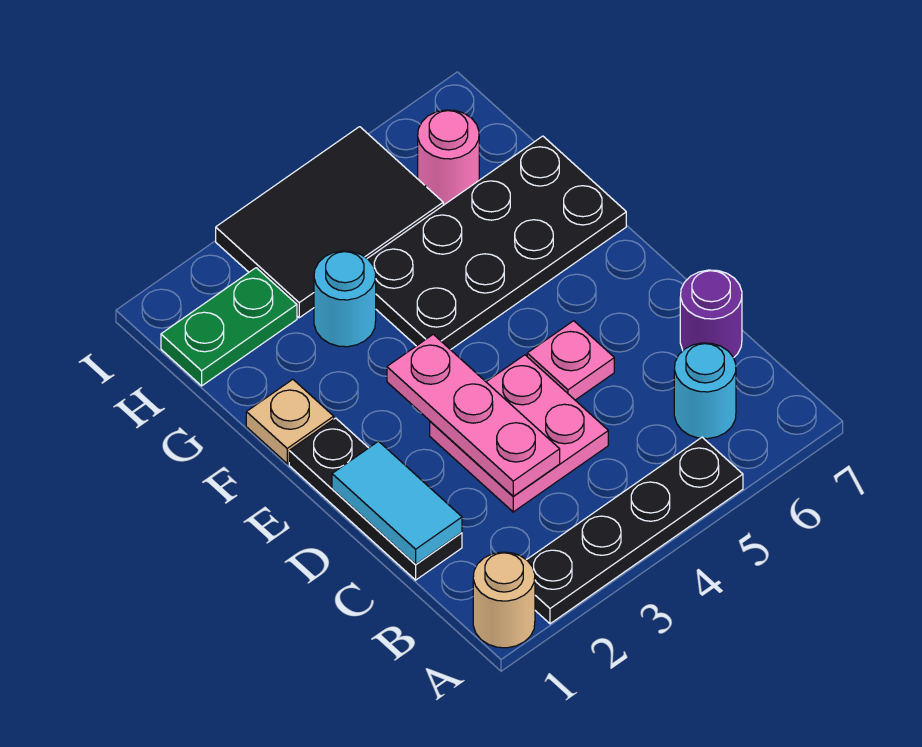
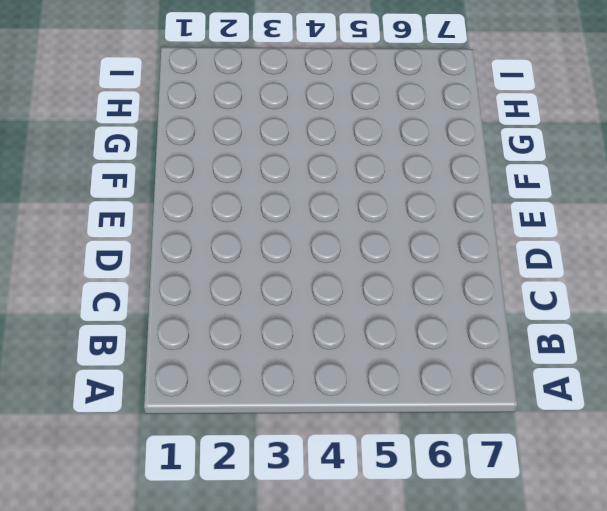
none -> tan 1x1 round brick [473,552,535,648]
none -> black 1x4 plate [527,437,743,624]
none -> cyan 1x1 round brick [674,343,736,439]

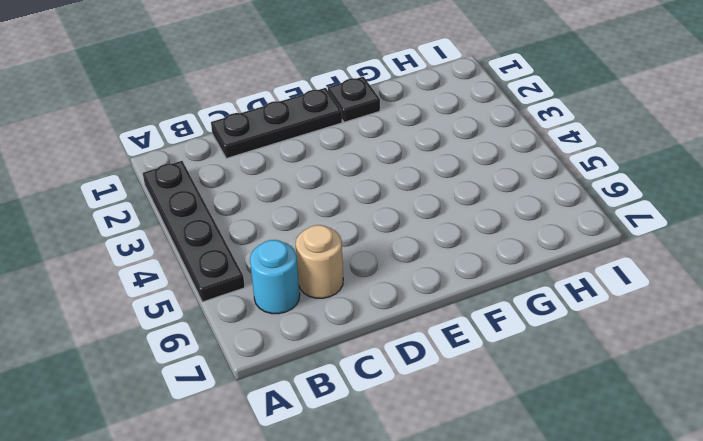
tan 1x1 round brick [296,225,343,298] -> tan 1x1 round brick moved to [473,552,535,648]
black 1x1 plate [328,77,380,122] -> tan 1x1 plate [246,379,334,463]
none -> pink 2x2 plate [430,355,608,512]
none -> purple 1x1 round brick [680,270,742,358]
none -> pink 1x1 plate [527,321,614,400]

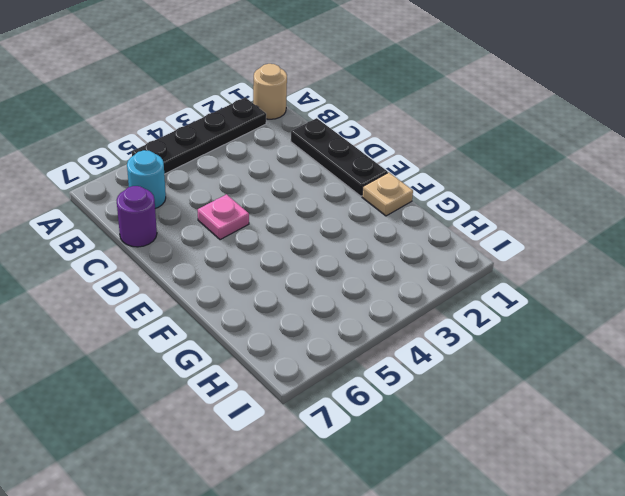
none -> pink 2x2 plate [430,355,608,512]
none -> black 2x4 plate [367,136,626,350]
none -> cyan 1x1 round brick [314,251,376,347]

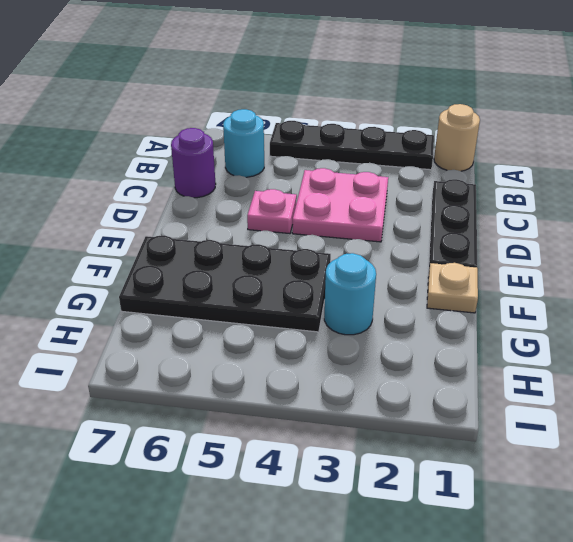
none -> green 1x2 plate [161,268,297,386]
none -> black 2x3 tile [216,127,443,318]
none -> pink 1x1 round brick [418,110,479,205]

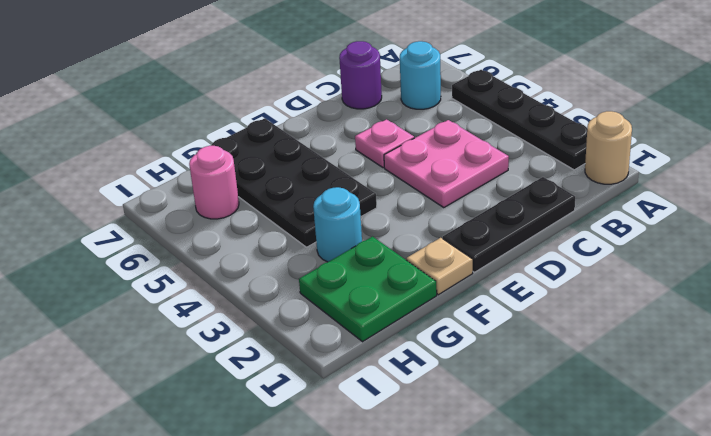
green 2x2 plate [299,237,437,342] -> green 1x2 plate [161,268,297,386]
none -> black 2x3 tile [216,127,443,318]
none -> cyan 1x2 tile [332,441,462,564]
none -> pink 1x3 plate [387,334,560,496]

